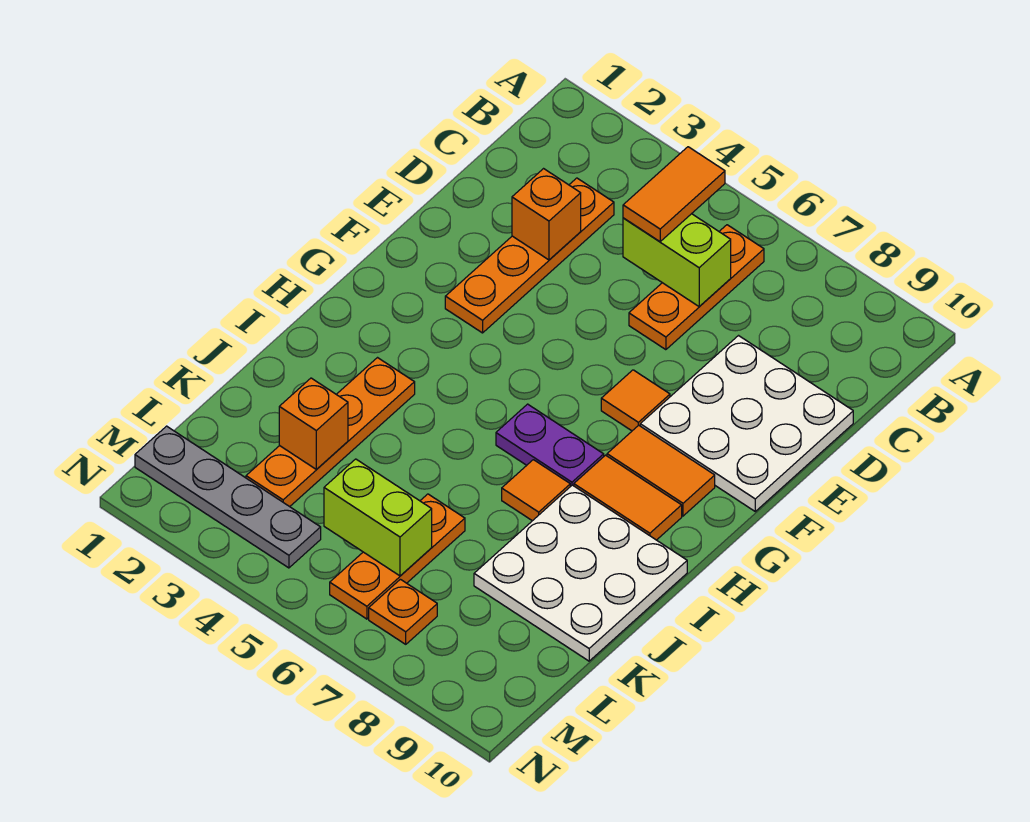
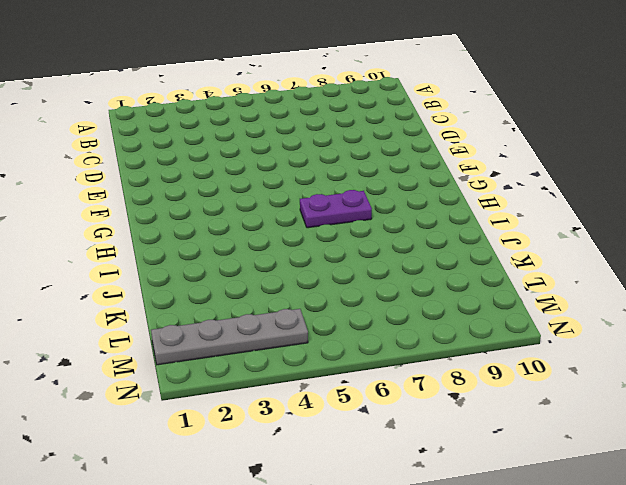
none -> orange 1x3 plate [629,225,764,350]
none -> orange 1x4 plate [445,178,614,333]
none -> white 3x3 plate [640,336,853,511]

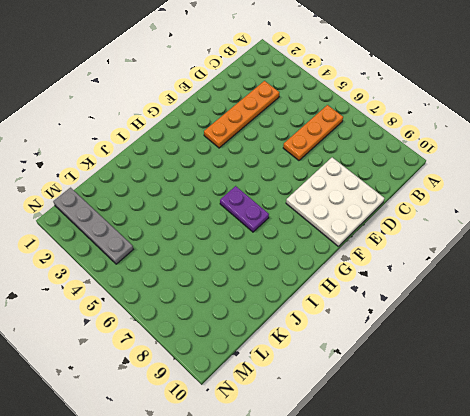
none -> orange 1x1 tile [601,370,670,431]
none -> orange 1x2 tile [607,425,715,516]
none -> orange 1x2 tile [574,455,682,540]

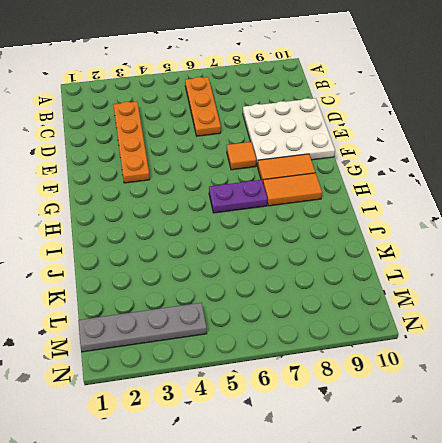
none -> orange 1x4 plate [246,358,415,507]
none -> orange 1x1 tile [502,460,570,521]
none -> white 3x3 plate [474,485,687,661]

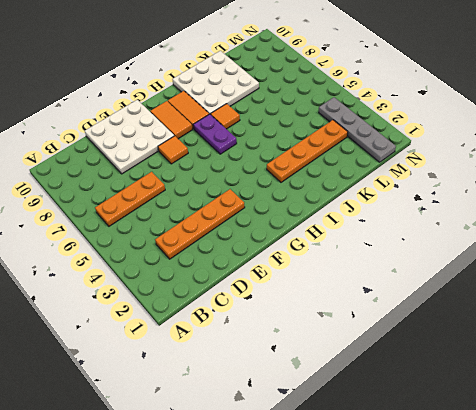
none -> orange 1x3 plate [330,494,465,619]
none -> orange 1x1 plate [369,579,437,644]
none -> lime 1x2 brick [623,214,731,307]

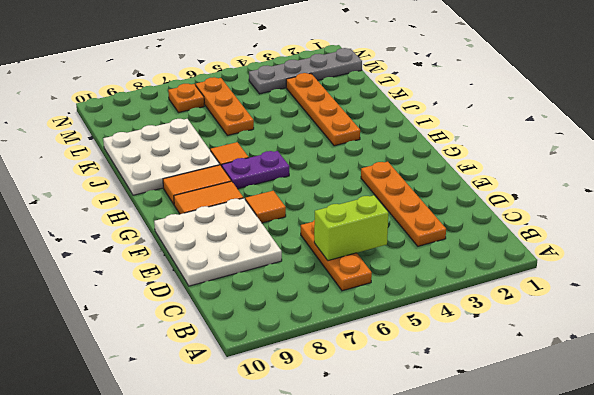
none -> orange 1x1 brick [512,169,581,260]
none -> orange 1x1 brick [279,378,348,469]
none -> lime 1x2 brick [324,459,432,576]

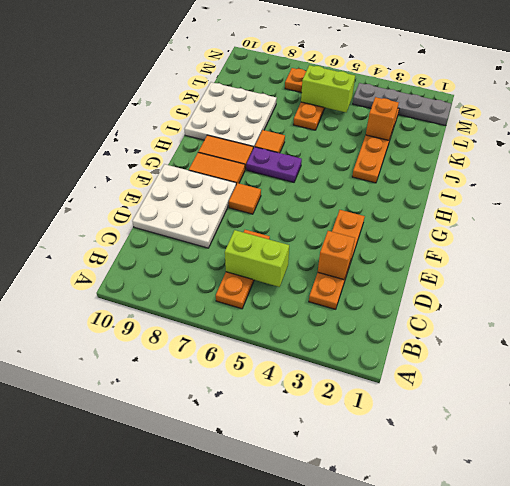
none -> orange 1x2 tile [623,147,725,242]

